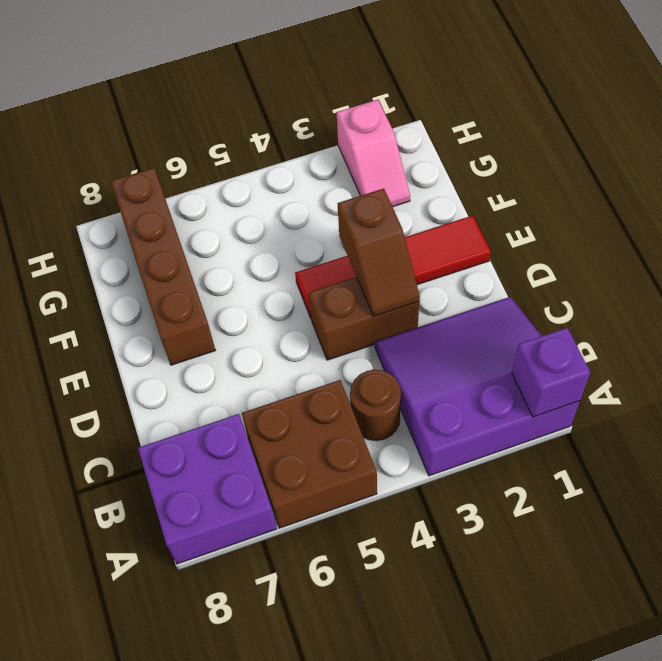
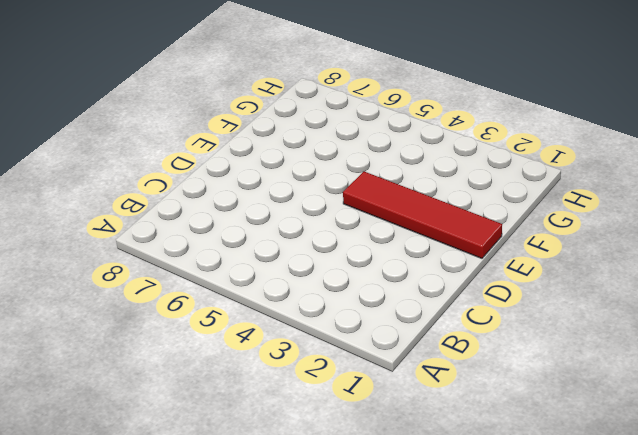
none -> purple 3x3 slope [374,297,580,476]
none -> brown 2x2 brick [242,380,377,528]

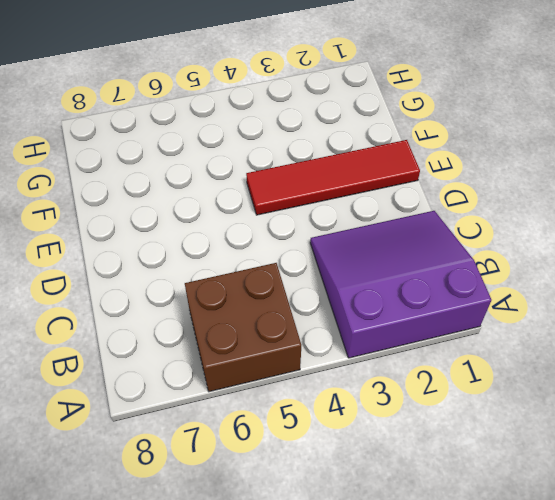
none -> purple 2x2 brick [138,414,277,564]
none -> brown 1x1 round brick [350,370,401,441]

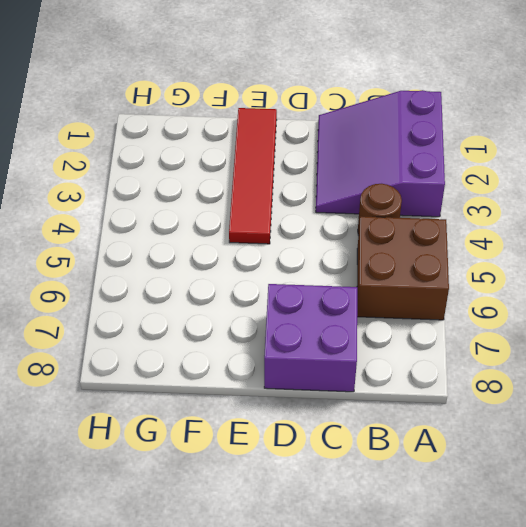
purple 2x2 brick [264,284,357,392] -> purple 2x2 brick moved to [138,414,277,564]
none -> brown 1x2 brick [309,277,419,360]
none -> brown 1x4 brick [111,168,216,365]

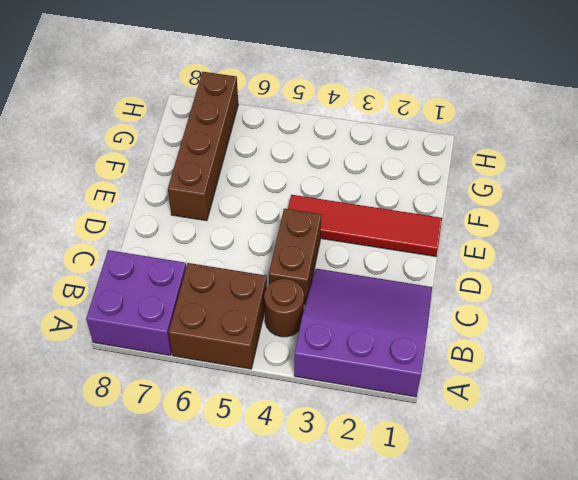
brown 1x2 brick [269,209,321,305] -> brown 1x2 brick turned to [309,277,419,360]
none -> pink 1x2 slope [337,100,410,207]
none -> purple 1x1 brick [512,328,590,417]

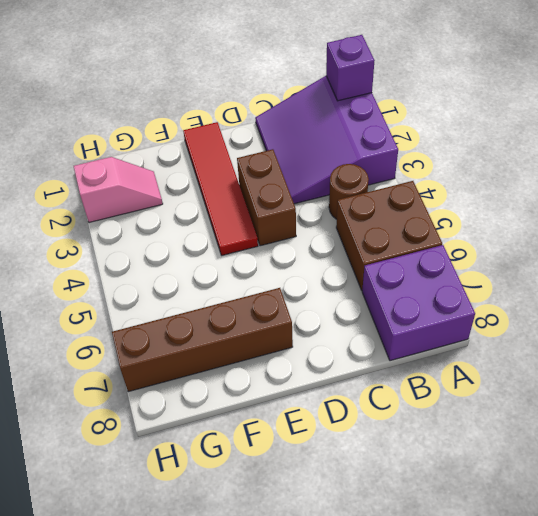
none -> brown 1x2 slope [337,189,420,316]

